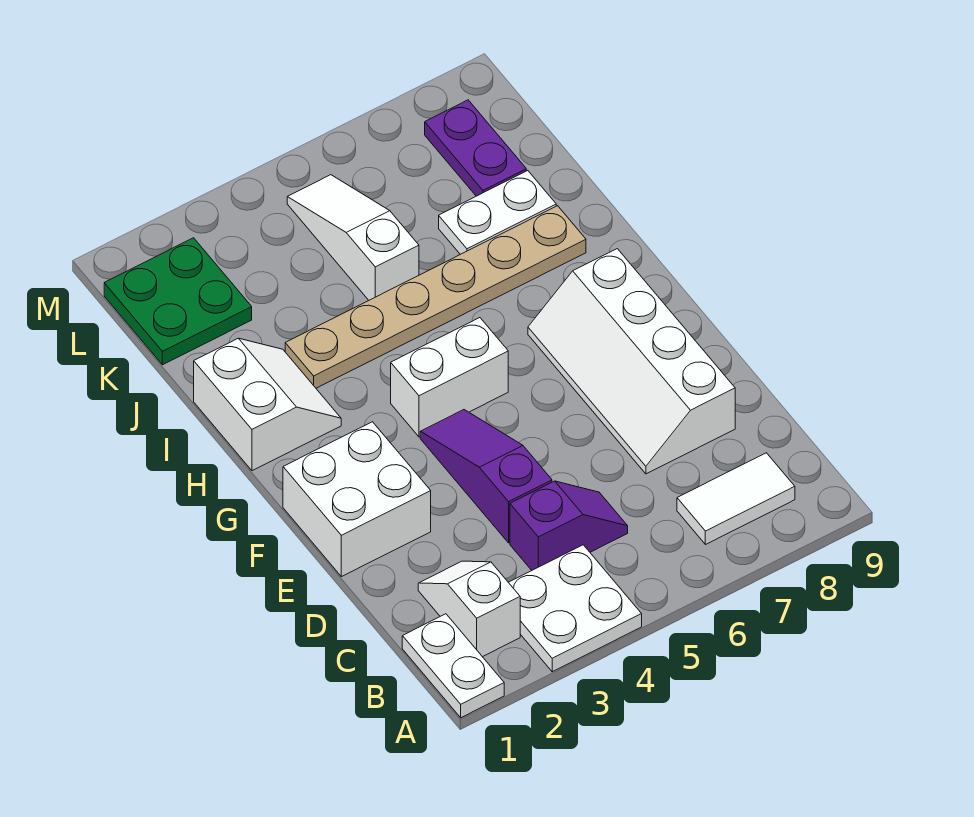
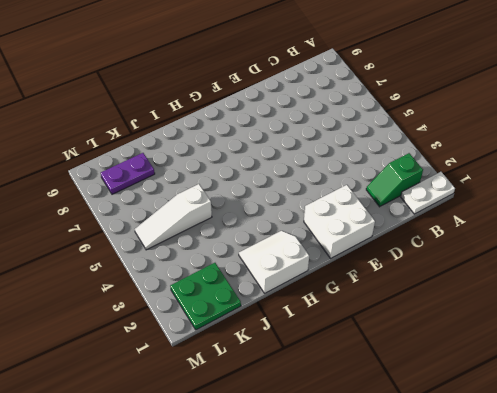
green 1x2 slope [366,153,423,207] -> white 1x2 slope [418,561,520,657]
none -> white 2x2 plate [508,545,642,672]
none -> white 1x2 tile [677,453,795,545]
none -> purple 1x2 slope [510,481,628,570]

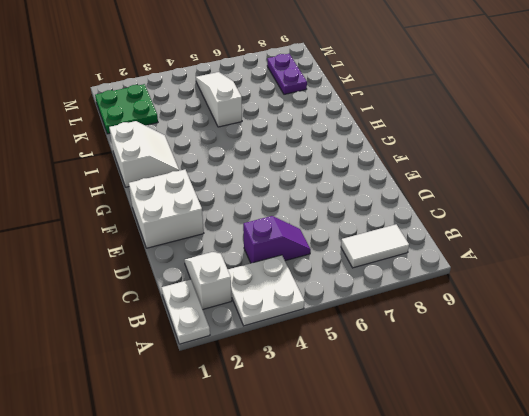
none -> purple 1x3 slope [420,410,552,543]
none -> white 2x4 slope [528,249,735,474]
none -> white 1x2 brick [391,318,508,437]

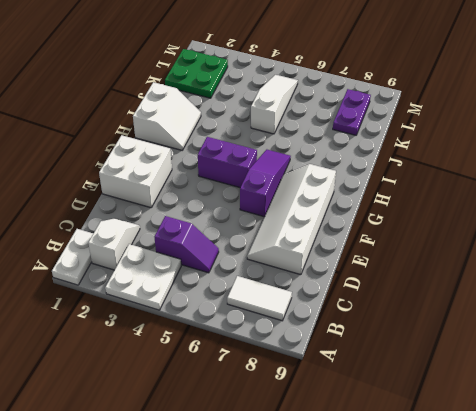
purple 1x3 slope [240,150,291,217] -> purple 1x3 slope moved to [420,410,552,543]
purple 1x2 brick [198,137,257,187] -> white 1x2 brick [391,318,508,437]
none -> tan 1x6 plate [285,206,586,388]
none -> white 1x2 plate [439,171,556,254]

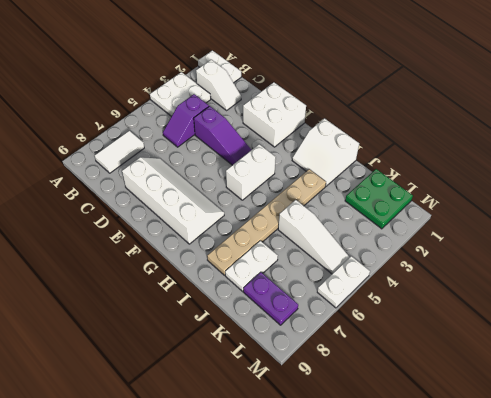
white 1x2 plate [317,256,370,308] -> none

